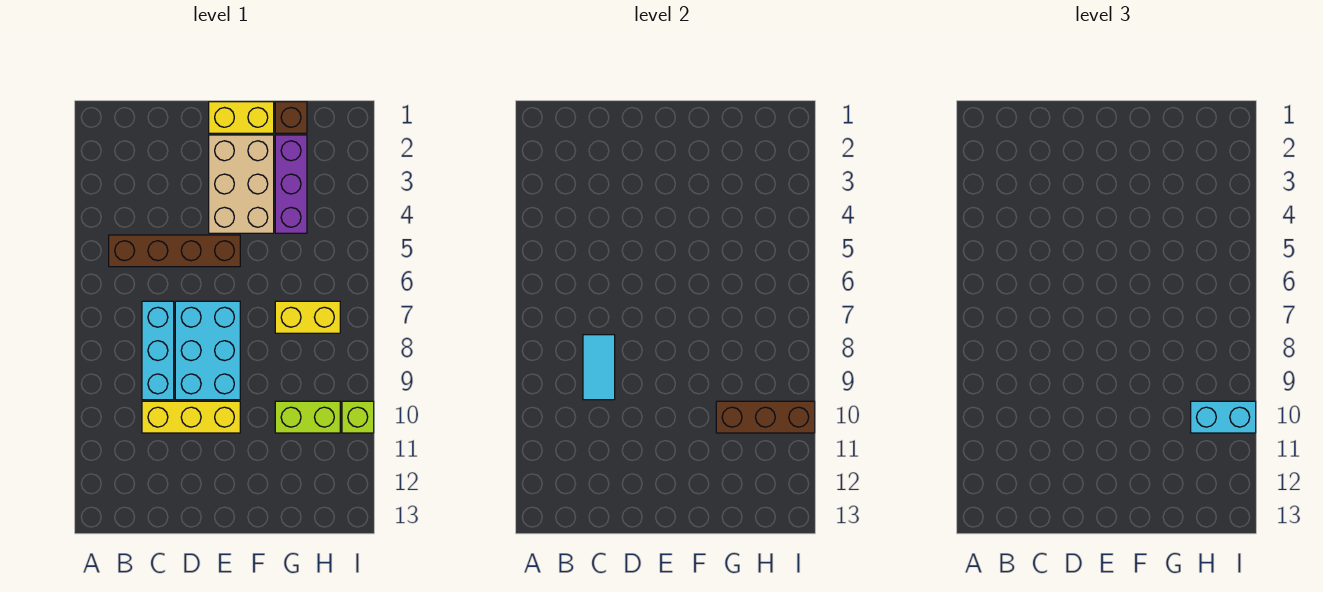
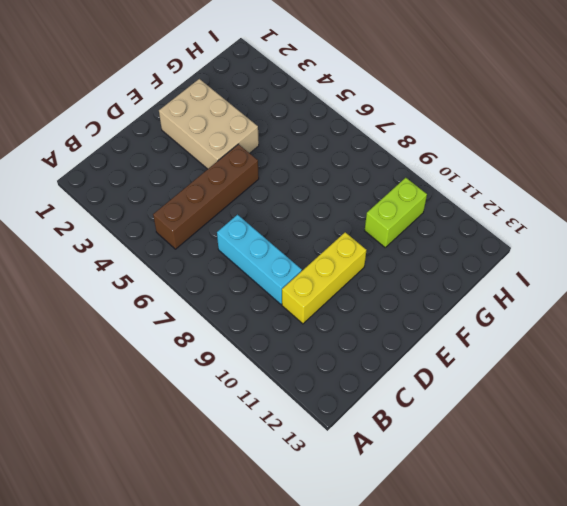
none -> cyan 2x3 brick [175,301,240,400]
none -> yellow 1x2 brick [209,102,274,133]
none -> brown 1x1 brick [275,102,307,133]

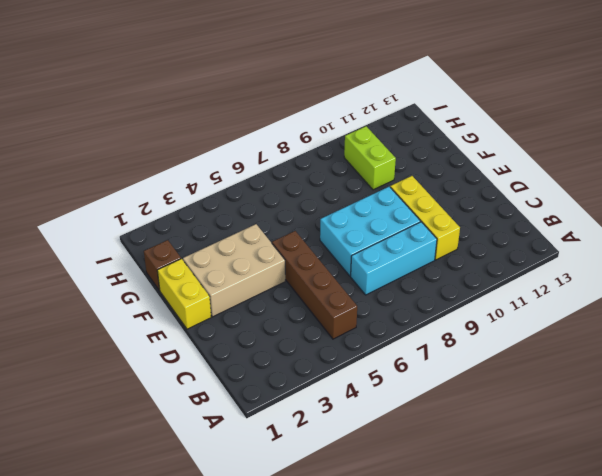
none -> purple 1x3 brick [275,135,307,233]
none -> yellow 1x2 brick [275,301,340,333]
none -> lime 1x1 brick [342,401,374,433]

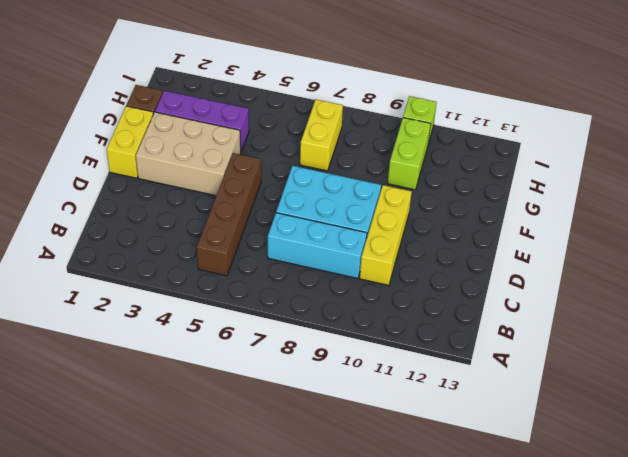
none -> cyan 1x2 tile [583,335,615,400]
none -> brown 1x3 brick [716,401,815,433]
none -> cyan 1x2 brick [1191,401,1256,433]

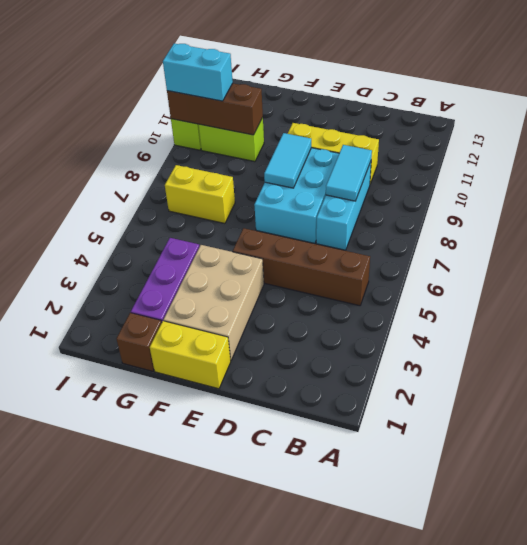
cyan 1x2 tile [264,133,311,188] -> none

